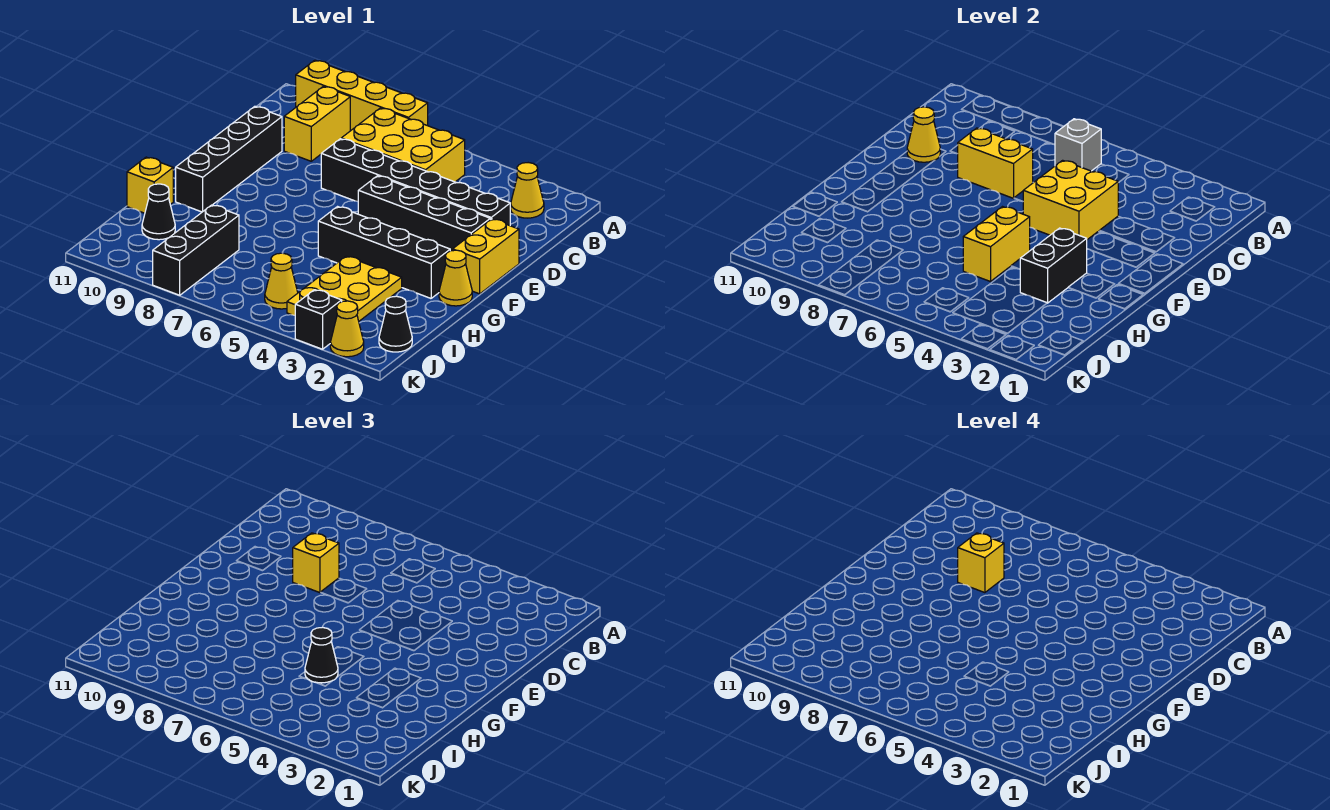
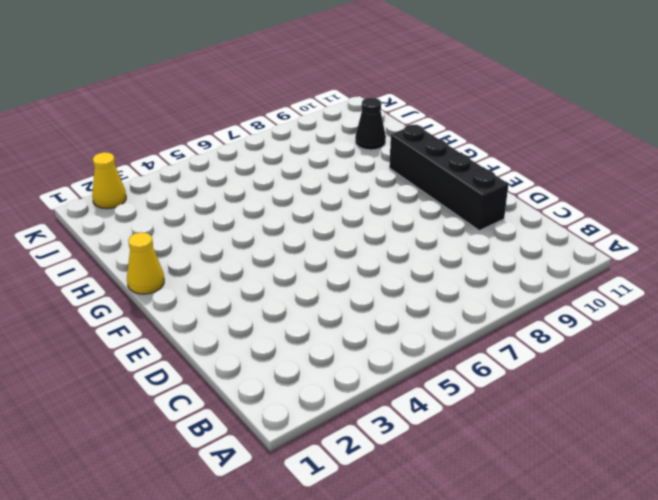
none -> yellow 1x4 brick [296,60,428,131]
none -> yellow 1x1 cone [511,163,544,218]
none -> yellow 2x3 brick [341,108,465,182]

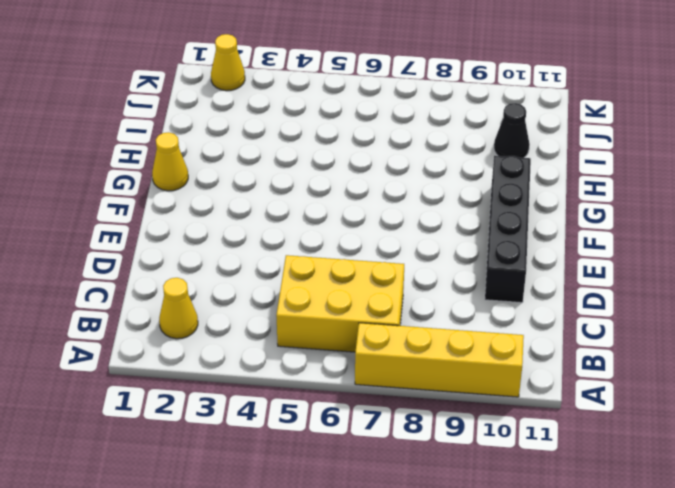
none -> yellow 1x2 brick [284,86,350,161]
none -> black 1x6 brick [321,139,510,226]
none -> yellow 1x2 brick [453,219,519,294]

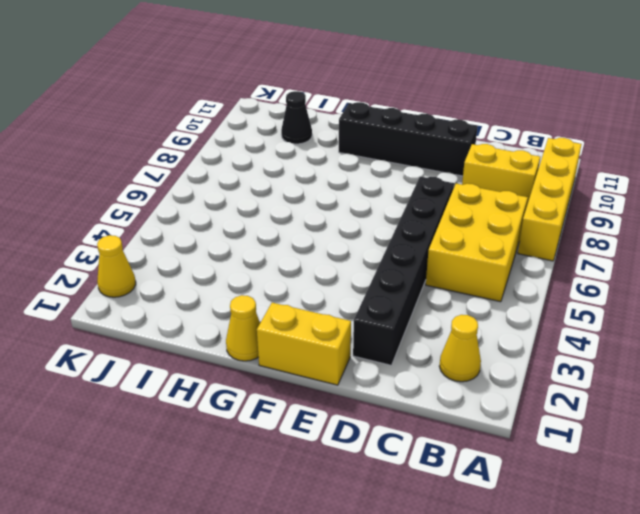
none -> black 1x4 brick [358,176,490,251]
none -> black 1x4 brick [318,207,450,298]
none -> yellow 2x3 plate [287,256,402,321]

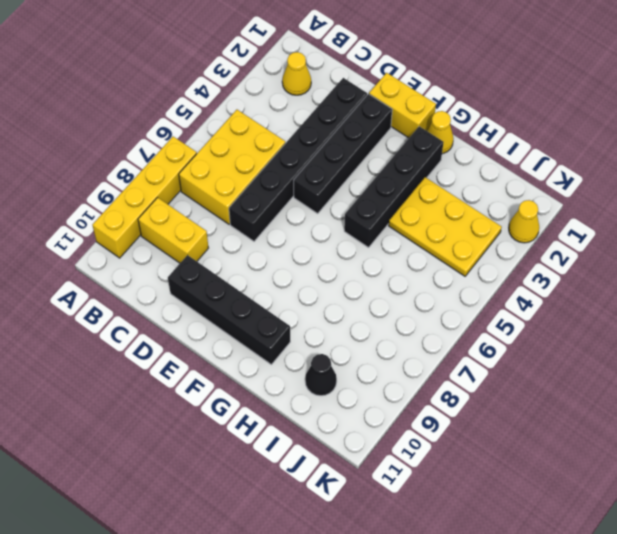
none -> yellow 1x1 brick [127,157,173,213]
none -> black 1x3 brick [153,205,239,295]
none -> black 1x1 cone [379,296,412,352]

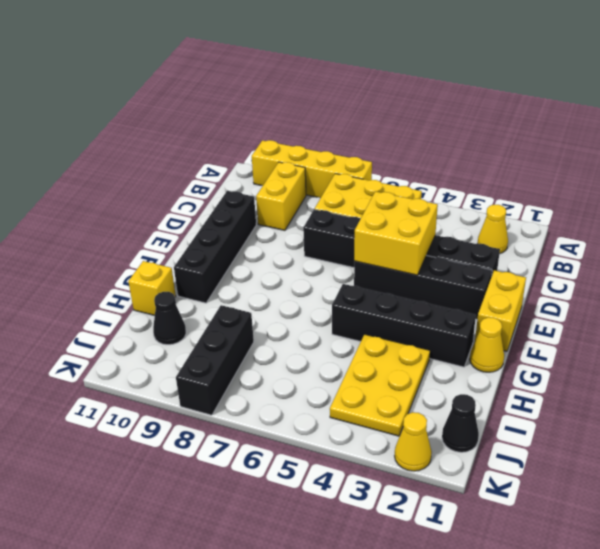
none -> yellow 1x1 cone [265,253,298,309]
none -> black 1x1 brick [295,290,342,349]
none -> grey 1x1 brick [1055,119,1101,171]

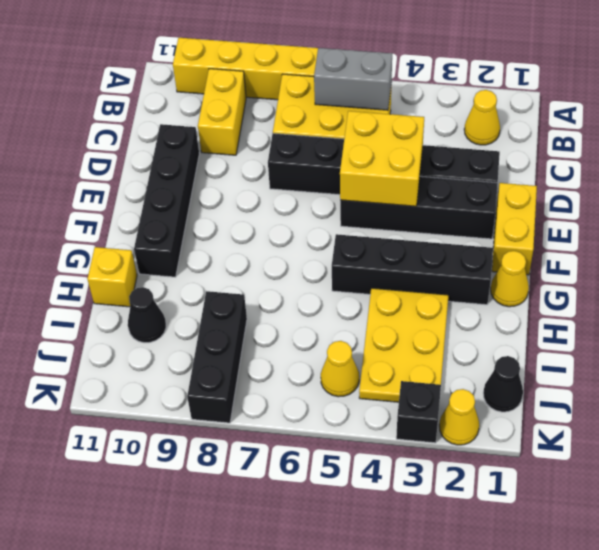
grey 1x2 brick [314,48,392,110] -> grey 1x1 brick [1055,119,1101,171]
none -> yellow 1x2 brick [958,128,1033,198]
none -> yellow 1x1 cone [907,107,940,162]
none -> black 1x2 brick [1020,228,1087,303]

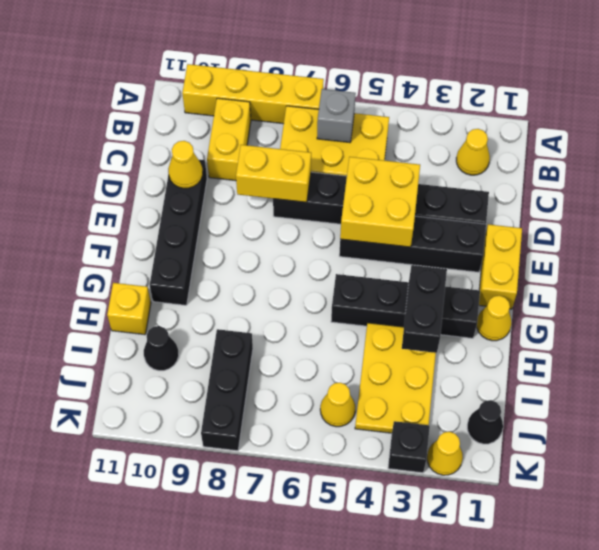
none -> yellow 1x2 brick [963,207,1030,282]
none -> yellow 1x1 brick [293,533,339,593]
none -> black 1x1 cone [305,627,338,683]

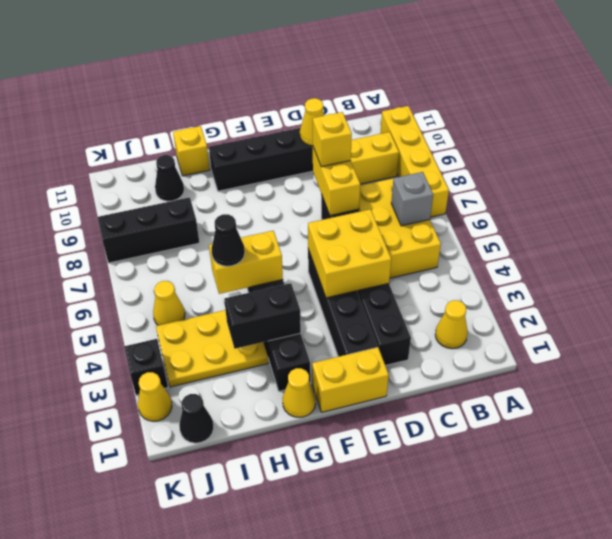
none -> yellow 1x1 brick [958,533,1004,593]

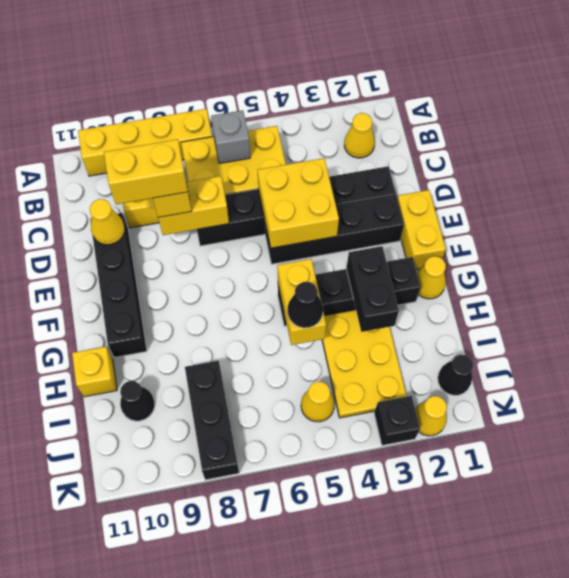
yellow 1x2 brick [104,139,188,204] -> yellow 1x1 brick [958,533,1004,593]

